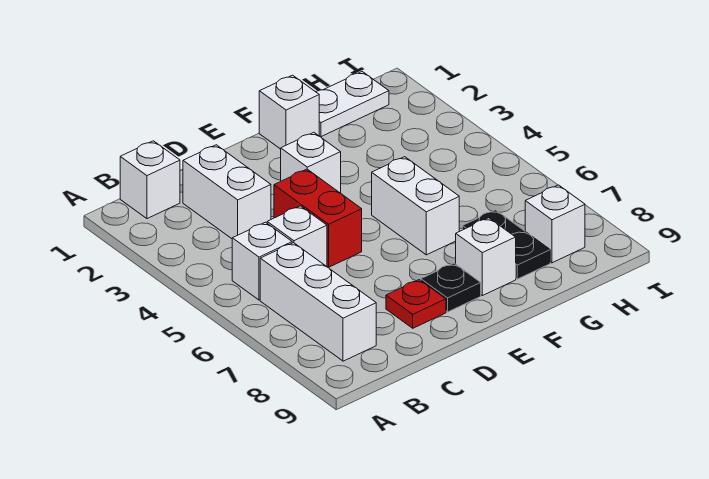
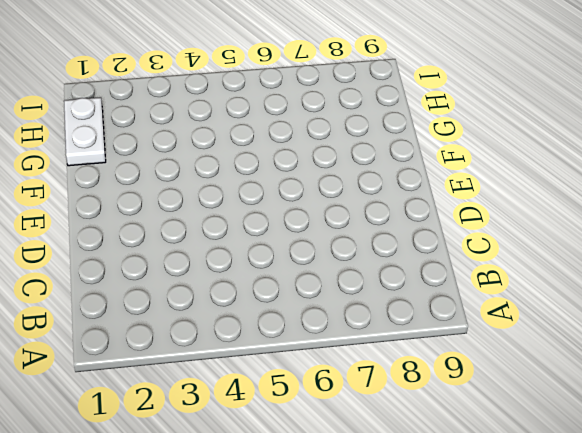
none -> white 1x1 brick [120,141,180,219]
none -> white 1x1 brick [232,222,292,300]
none -> white 1x3 brick [260,243,376,361]

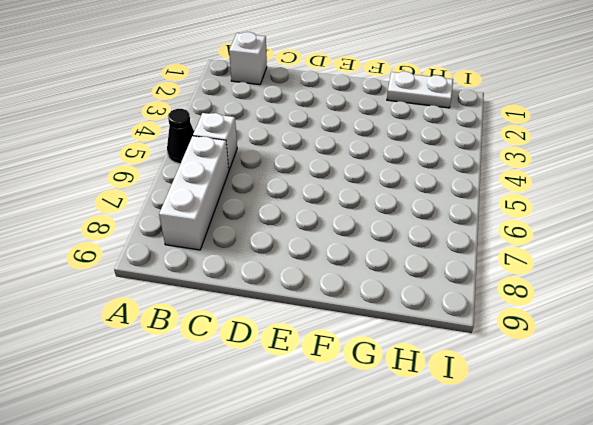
black 1x1 cone [167,109,194,164] -> none
none -> white 1x2 brick [183,145,271,239]
none -> white 1x1 brick [267,206,327,267]
none -> red 1x2 brick [274,169,362,267]

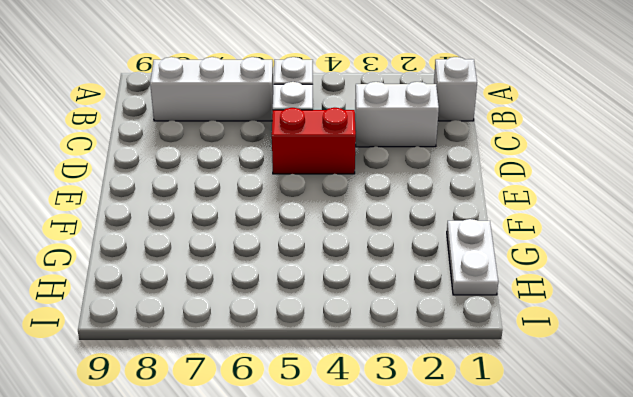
none -> red 1x1 plate [386,280,446,328]
none -> white 1x1 brick [281,132,341,193]
none -> black 1x1 plate [421,263,481,312]

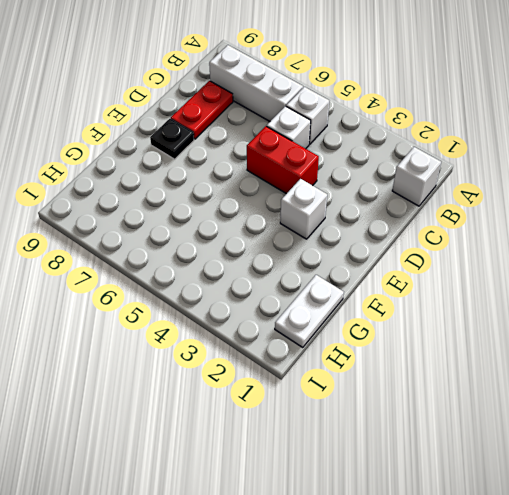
red 1x2 plate [171,81,233,139] -> red 1x1 plate [386,280,446,328]
none -> white 1x2 brick [183,145,271,239]
none -> white 1x1 brick [259,75,319,149]
none -> white 1x2 brick [372,157,459,255]

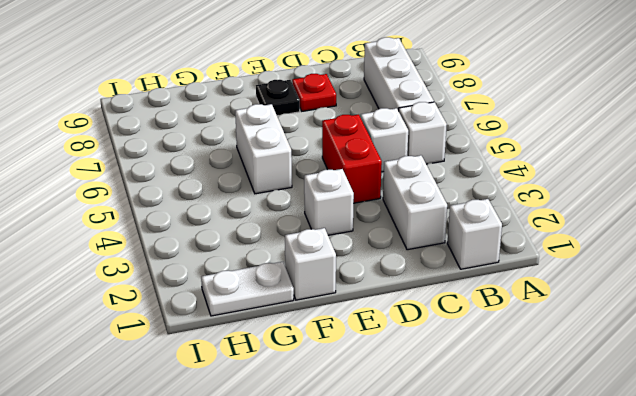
none -> white 1x1 brick [456,218,516,296]
none -> black 1x2 plate [462,210,550,279]
none -> white 1x1 brick [525,185,585,263]

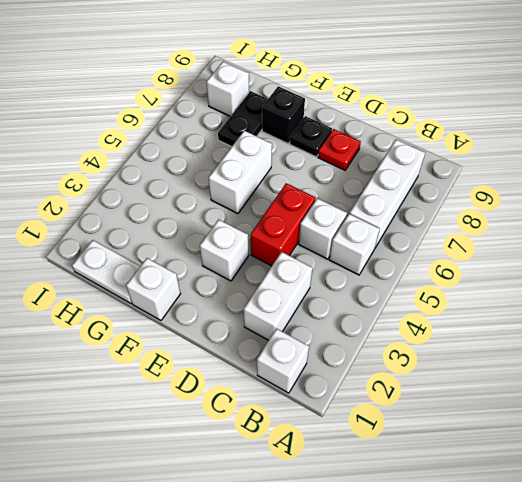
black 1x1 brick [262,86,305,143] -> white 1x1 brick [456,218,516,296]

